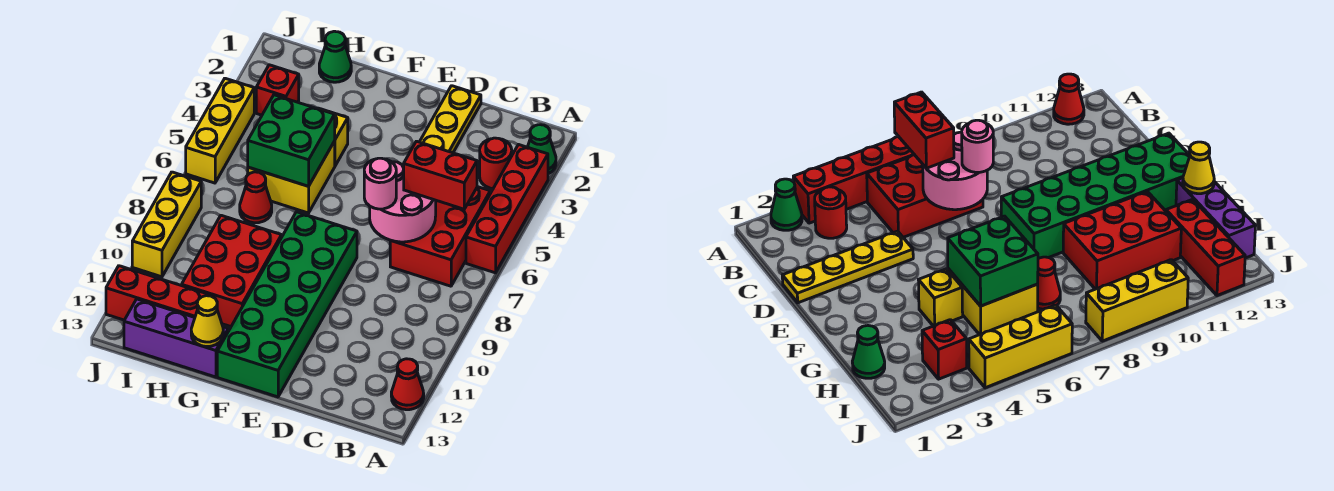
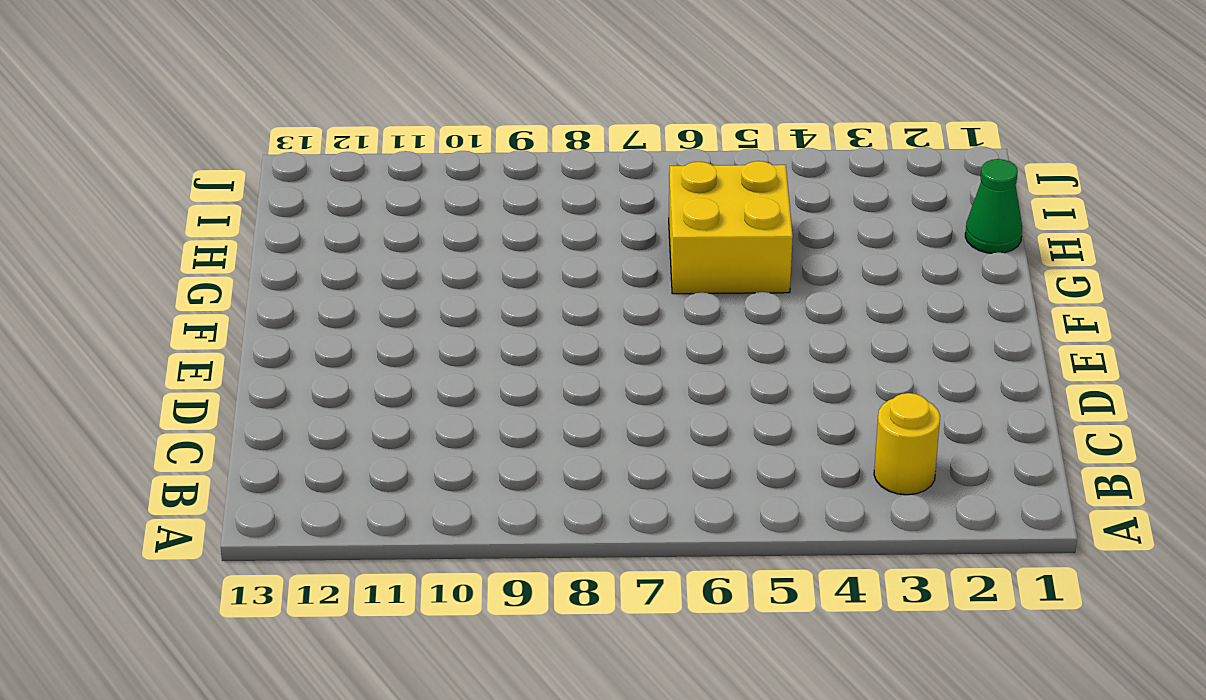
yellow 1x1 round brick [874,393,940,495] -> red 1x1 round brick [480,138,512,189]
none -> green 1x1 cone [528,125,556,174]
none -> red 1x4 brick [466,145,548,273]
none -> red 1x1 cone [391,359,424,410]

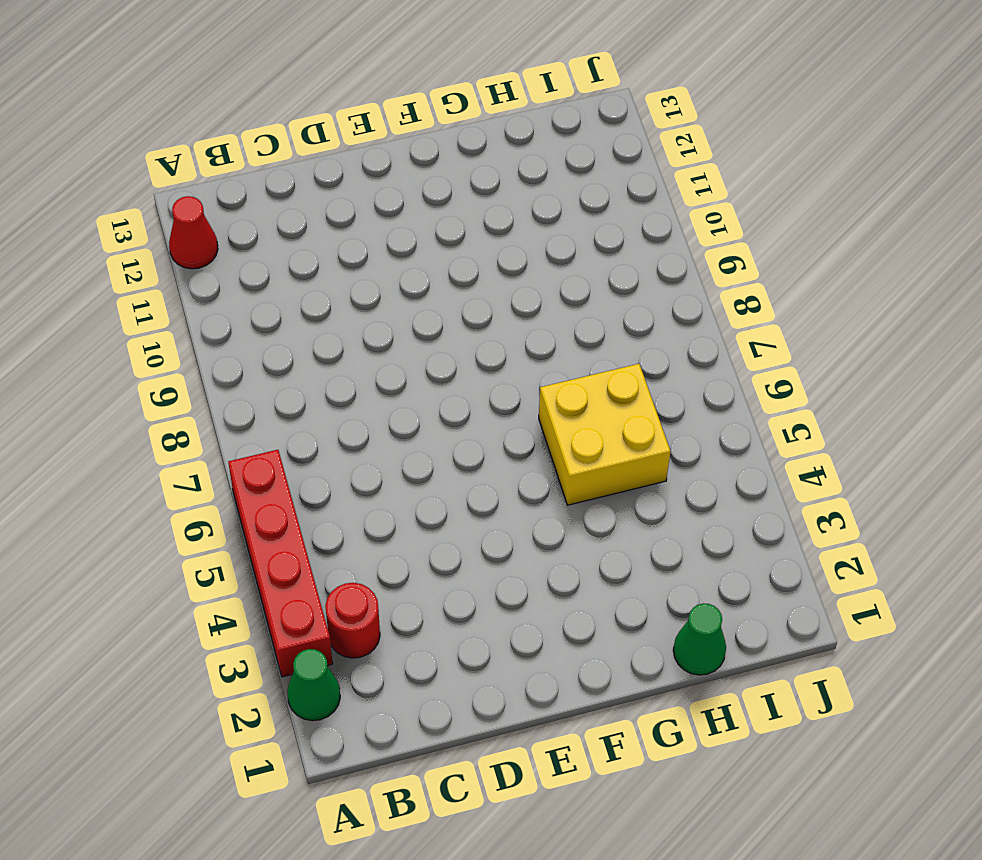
none -> red 2x3 brick [390,187,490,286]
none -> yellow 1x4 plate [420,86,481,153]
none -> green 2x6 brick [217,212,357,397]

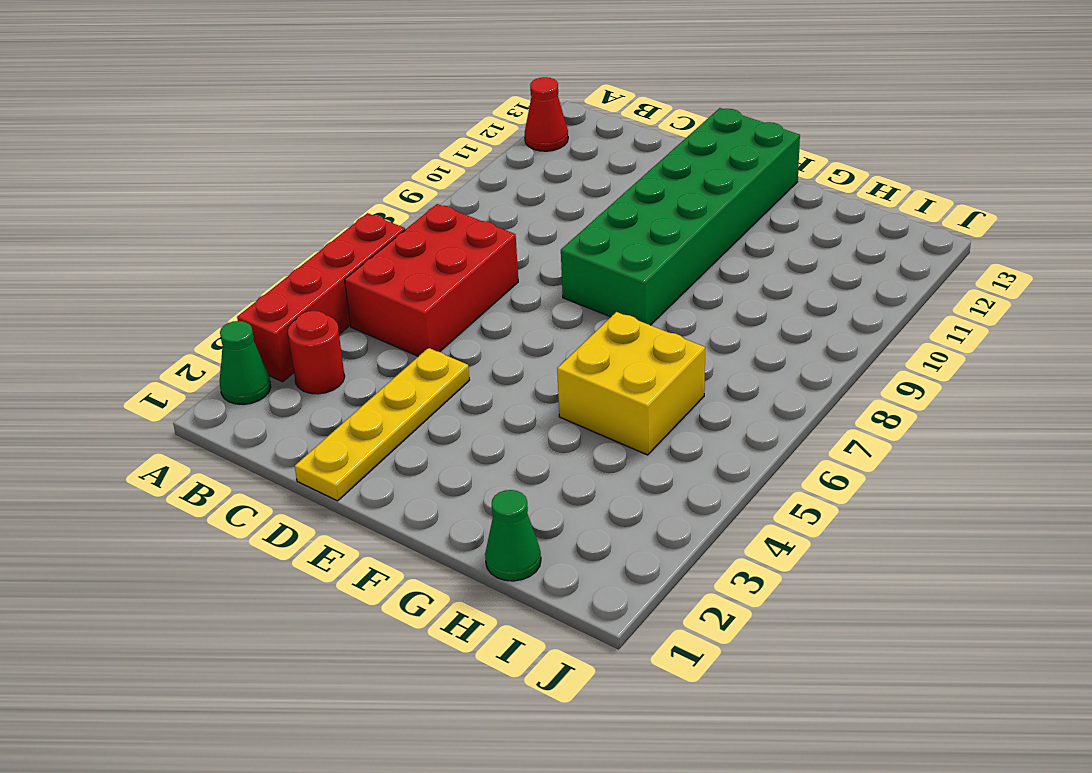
none -> yellow 1x1 brick [318,108,348,166]
none -> red 2x3 brick [182,215,282,327]
none -> purple 1x3 brick [124,299,228,377]

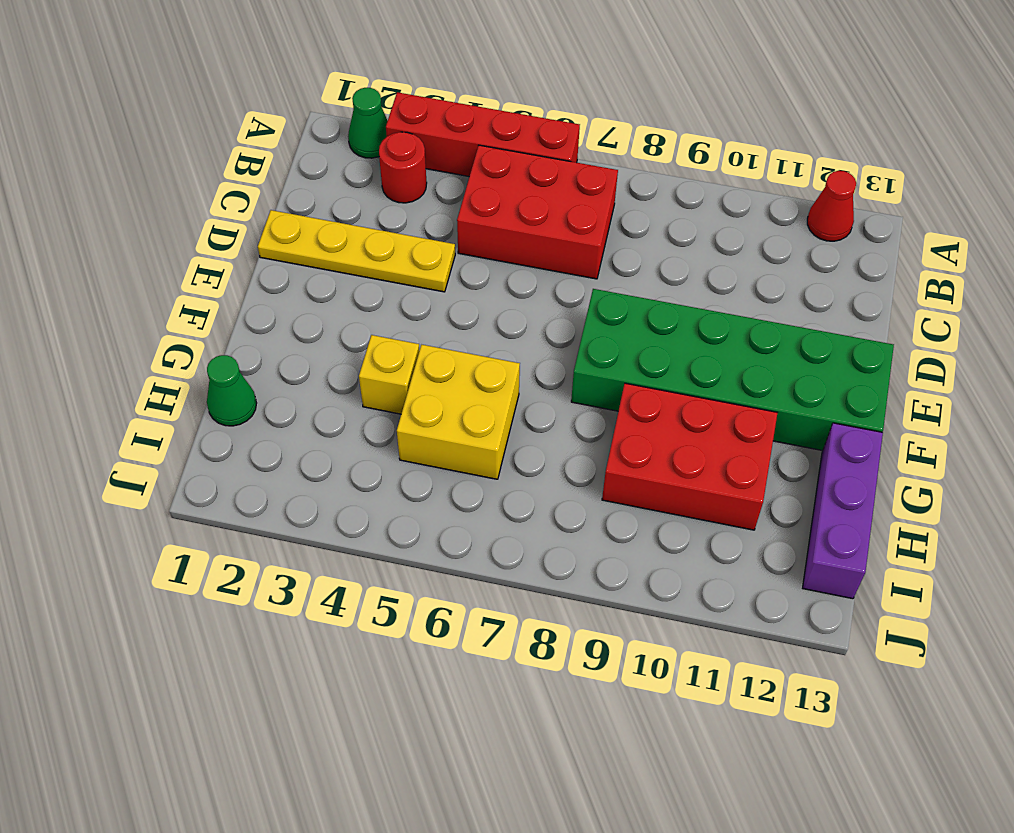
none -> red 1x1 cone [240,172,272,223]
none -> red 1x3 brick [106,266,211,320]
none -> red 1x1 brick [256,65,299,115]

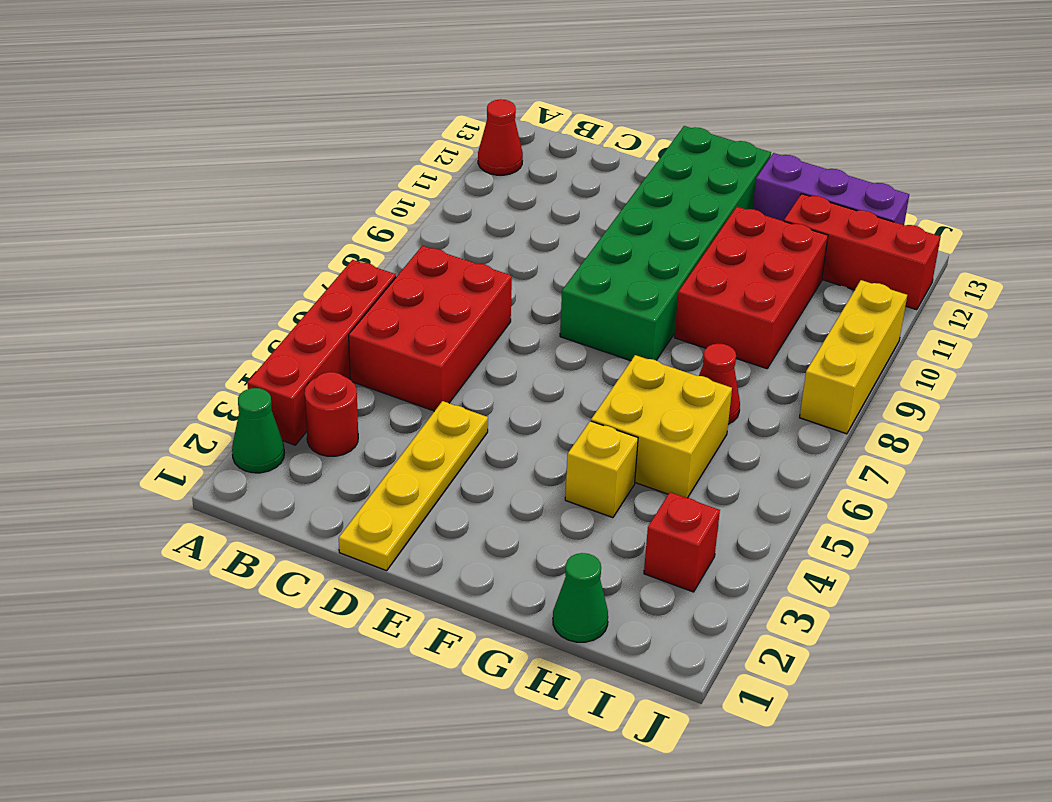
none -> yellow 1x3 brick [186,78,254,183]
none -> pink 2x2 round brick [370,162,436,242]
none -> green 2x2 brick [248,95,335,186]

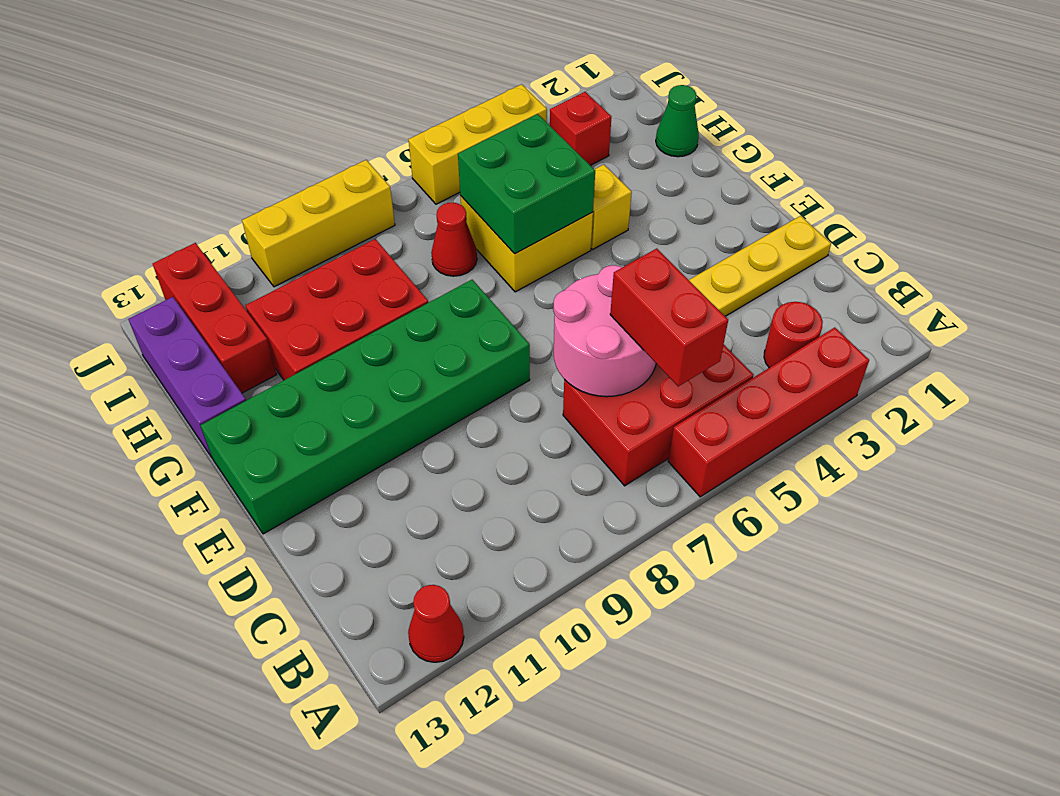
none -> green 1x1 cone [528,125,556,174]
none -> yellow 1x1 cone [191,296,223,347]
none -> pink 1x1 round brick [364,158,396,209]

